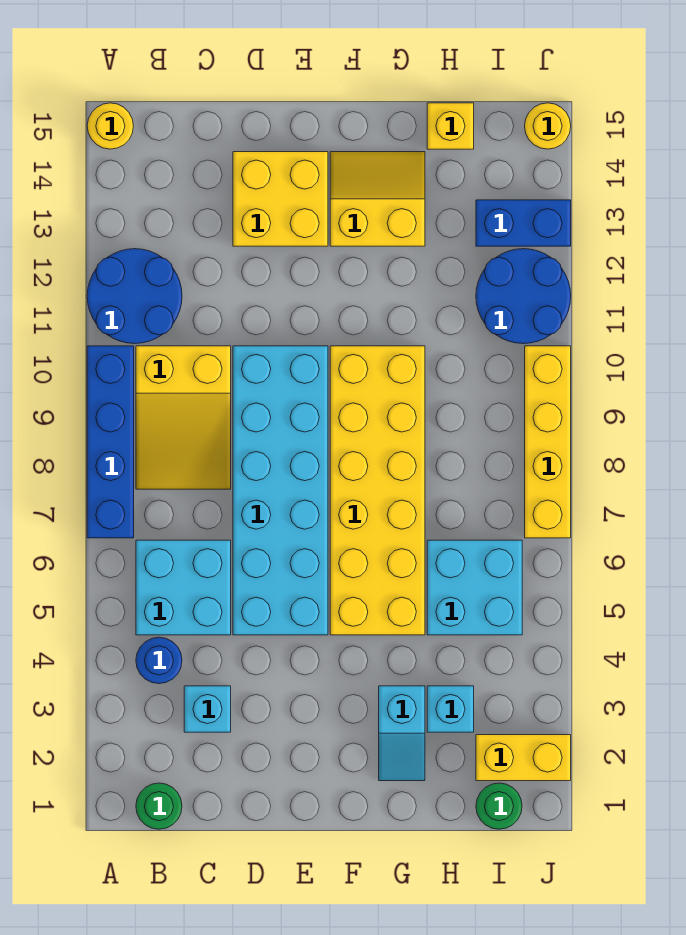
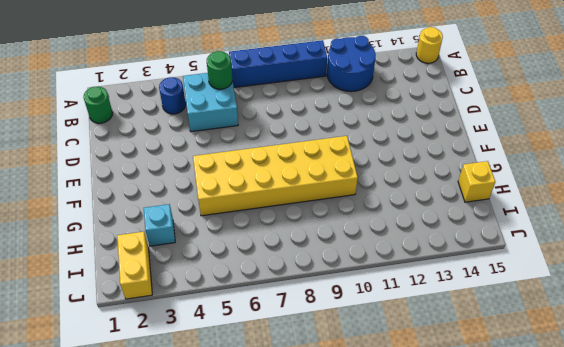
green 1x1 round brick [207,51,232,89] -> green 1x1 round brick moved to [476,783,522,829]
none -> yellow 2x3 slope [136,346,231,489]
none -> cyan 1x1 brick [184,686,231,732]
none -> cyan 2x6 brick [233,346,328,635]

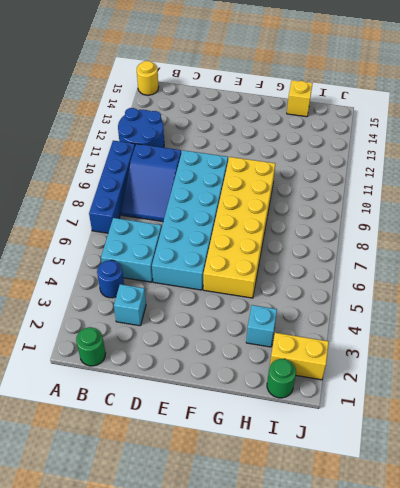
blue 2x3 slope [121,144,181,221] -> yellow 2x3 slope [136,346,231,489]
none -> yellow 2x2 brick [233,152,328,246]
none -> yellow 2x2 slope [330,152,425,246]
none -> cyan 1x2 slope [379,686,425,781]

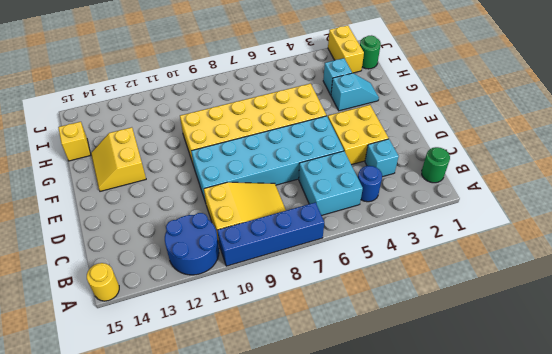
yellow 2x2 brick [328,105,389,165] -> yellow 2x2 brick moved to [233,152,328,246]
none -> cyan 2x2 brick [427,540,522,635]
none -> blue 2x2 round brick [476,249,571,344]
none -> blue 1x2 brick [476,200,571,246]

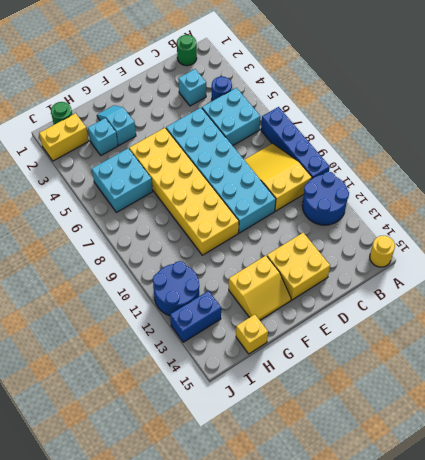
none -> yellow 1x4 brick [525,346,571,538]
none -> yellow 1x1 round brick [525,103,571,149]

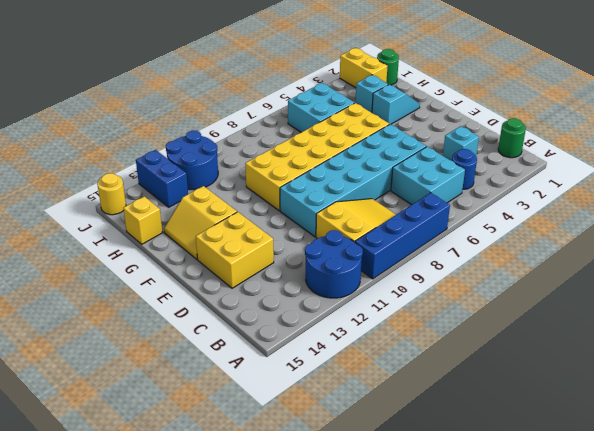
none -> yellow 1x1 round brick [87,103,133,149]
none -> yellow 1x4 brick [525,346,571,538]

